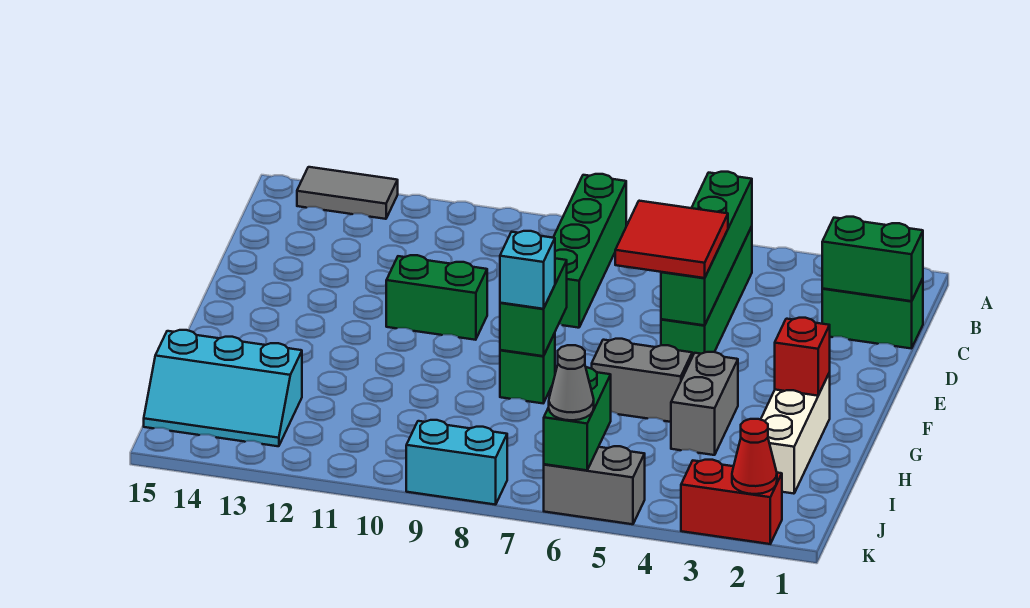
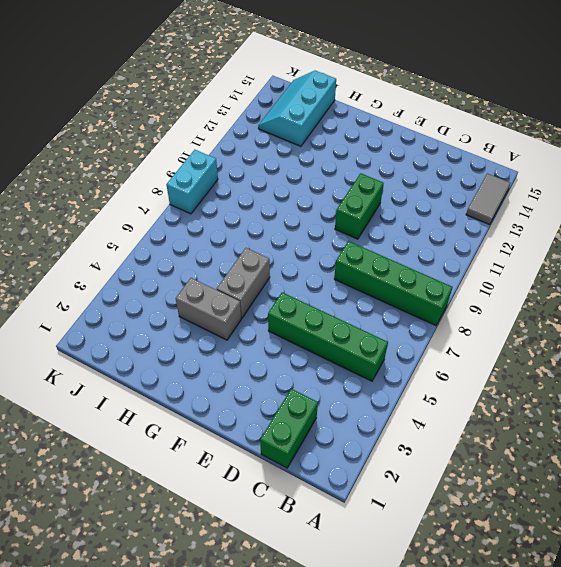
none -> white 1x3 brick [761,373,830,494]
none -> green 1x1 brick [500,333,555,403]
none -> red 1x2 brick [681,460,782,544]

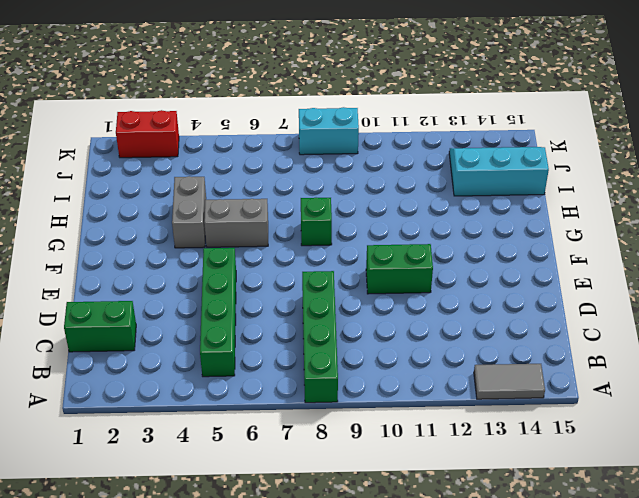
none -> white 1x3 brick [761,373,830,494]
none -> grey 1x2 brick [544,446,645,524]
none -> green 1x4 brick [661,172,752,325]

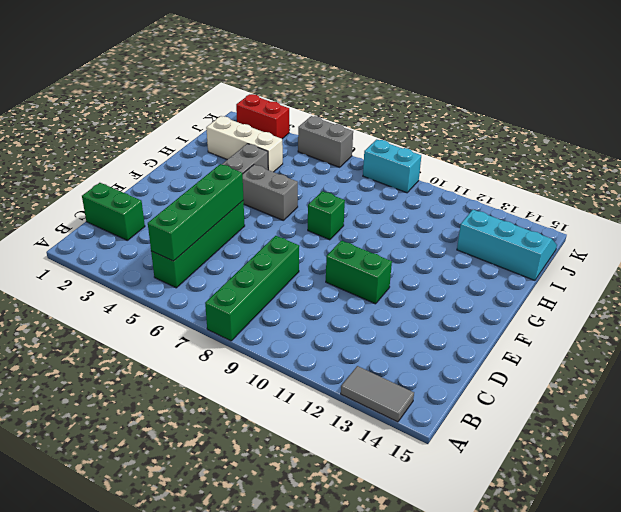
white 1x3 brick [206,116,283,172] -> white 1x3 brick turned to [761,373,830,494]
none -> green 1x2 brick [822,217,923,301]
none -> green 1x2 brick [500,258,567,356]
none -> red 1x1 brick [775,318,830,396]

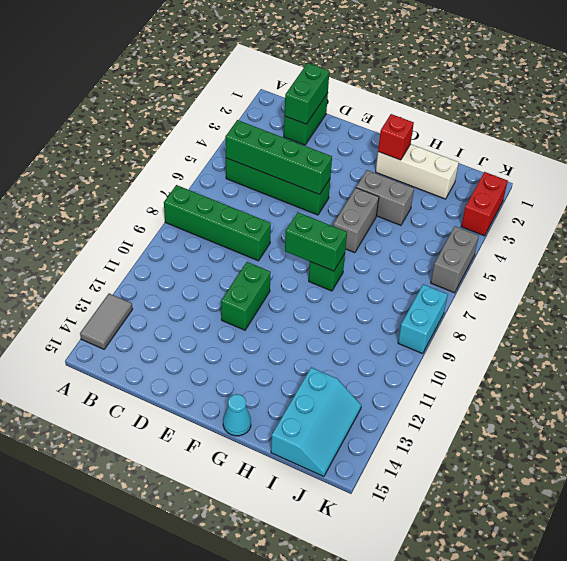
cyan 1x1 cone [223,394,251,436] -> none
none -> green 1x2 brick [544,367,611,470]
none -> red 1x1 cone [732,419,777,494]
none -> red 2x2 tile [615,201,728,278]

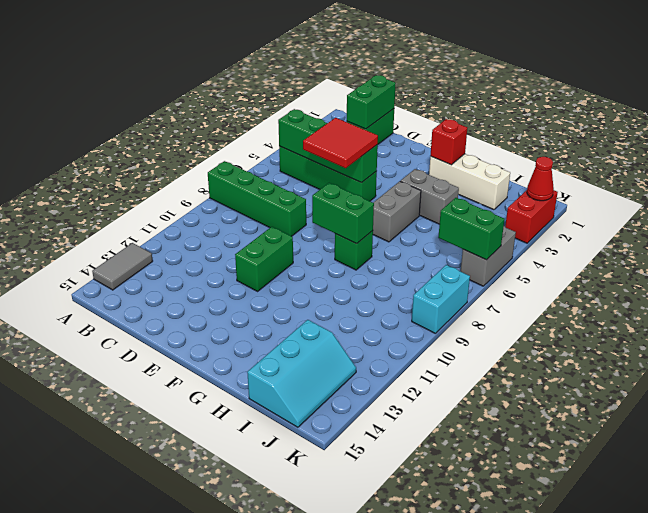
none -> cyan 1x1 brick [500,231,555,309]
none -> grey 1x1 cone [549,345,594,420]

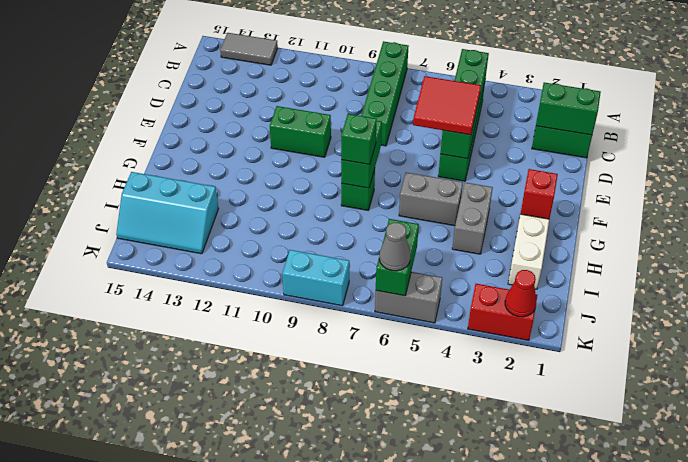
green 1x1 brick [341,114,377,165] -> cyan 1x1 brick [500,231,555,309]

